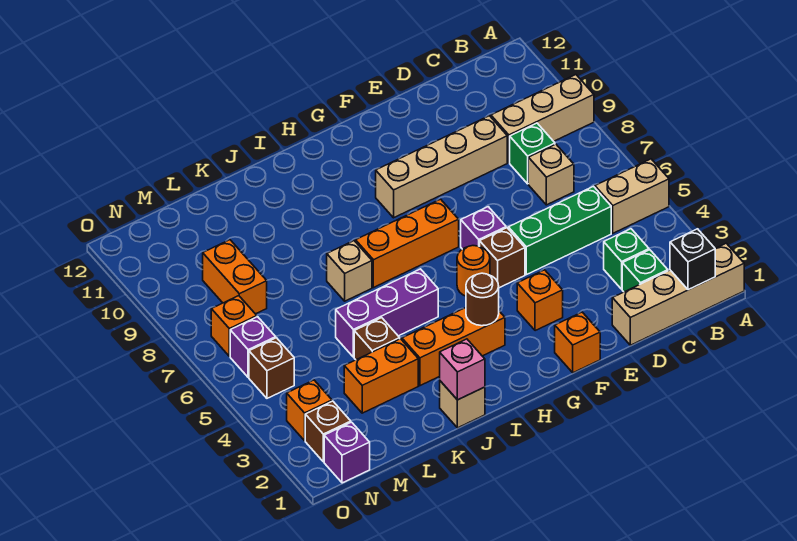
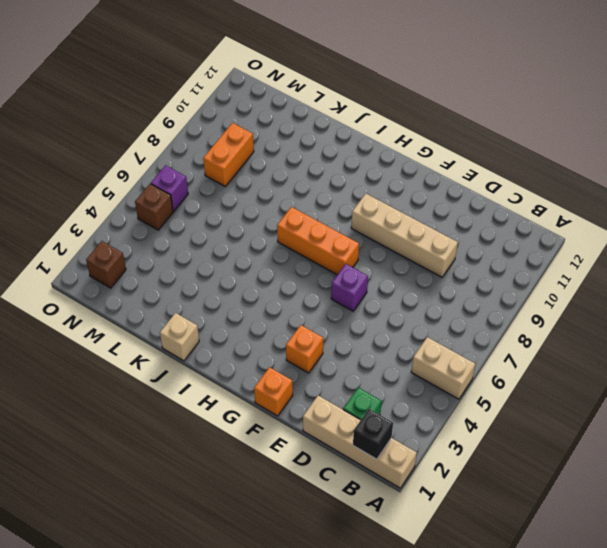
none -> tan 1x3 brick [491,75,594,163]
none -> green 1x1 brick [604,229,649,289]
none -> green 1x3 brick [508,186,611,275]
none -> tan 1x1 brick [528,144,574,205]

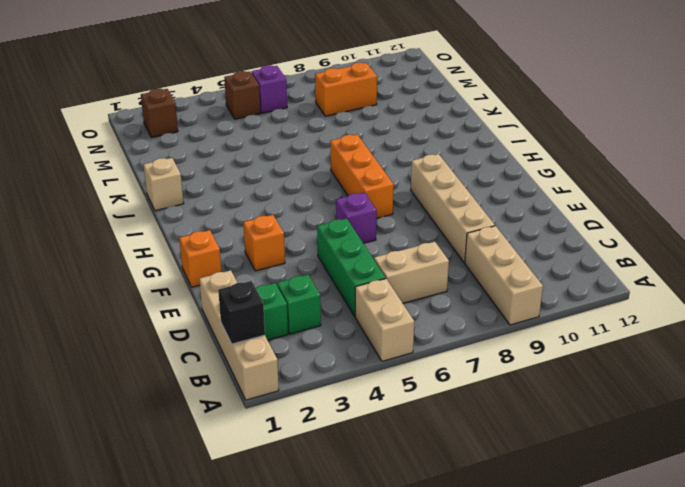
tan 1x2 brick [374,242,449,303] -> tan 1x1 brick [528,144,574,205]
none -> green 1x1 brick [510,123,555,184]
none -> brown 1x1 brick [480,228,525,288]
none -> orange 1x1 round brick [457,246,490,296]
none -> orange 1x3 brick [402,308,505,386]

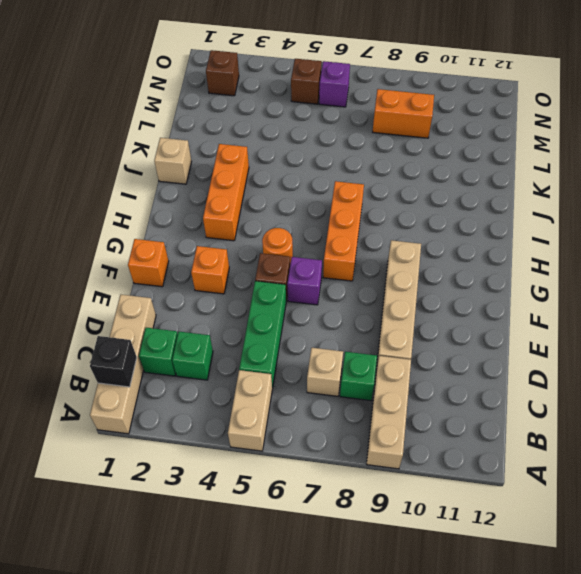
none -> purple 1x3 brick [336,269,438,357]
none -> tan 1x1 brick [327,241,372,301]
none -> orange 1x2 brick [344,339,418,413]
none -> brown 1x1 brick [354,318,400,360]

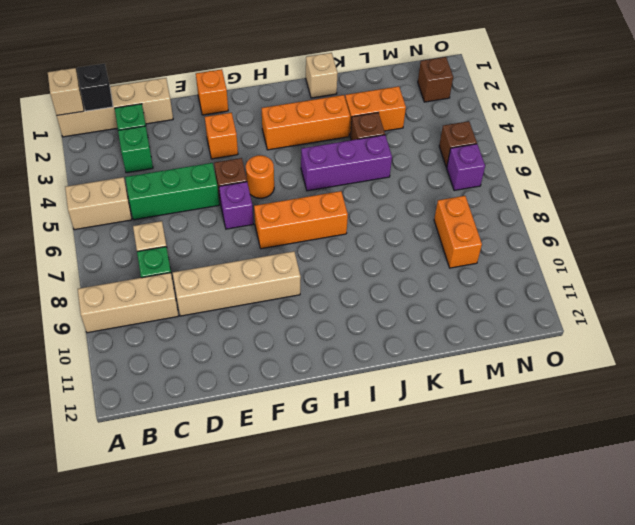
tan 1x1 brick [48,68,84,116] -> tan 1x1 brick moved to [327,241,372,301]
none -> purple 1x1 brick [324,422,370,483]
none -> orange 1x1 brick [287,380,332,441]
none -> orange 1x1 brick [211,296,257,356]
none -> brown 1x1 round brick [466,273,499,326]

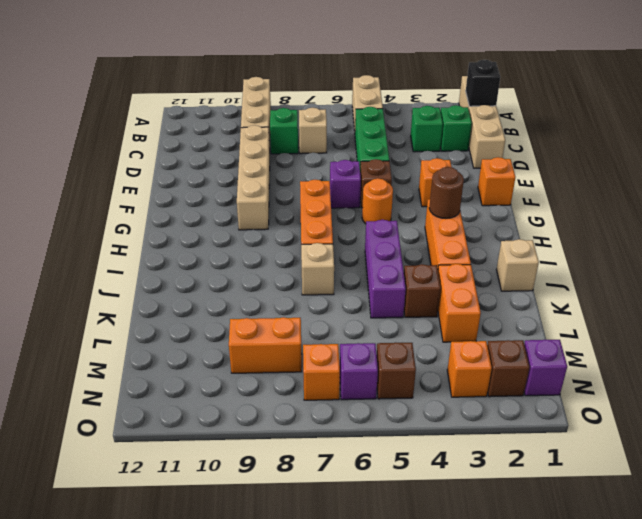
none -> pink 1x1 brick [440,339,485,400]

